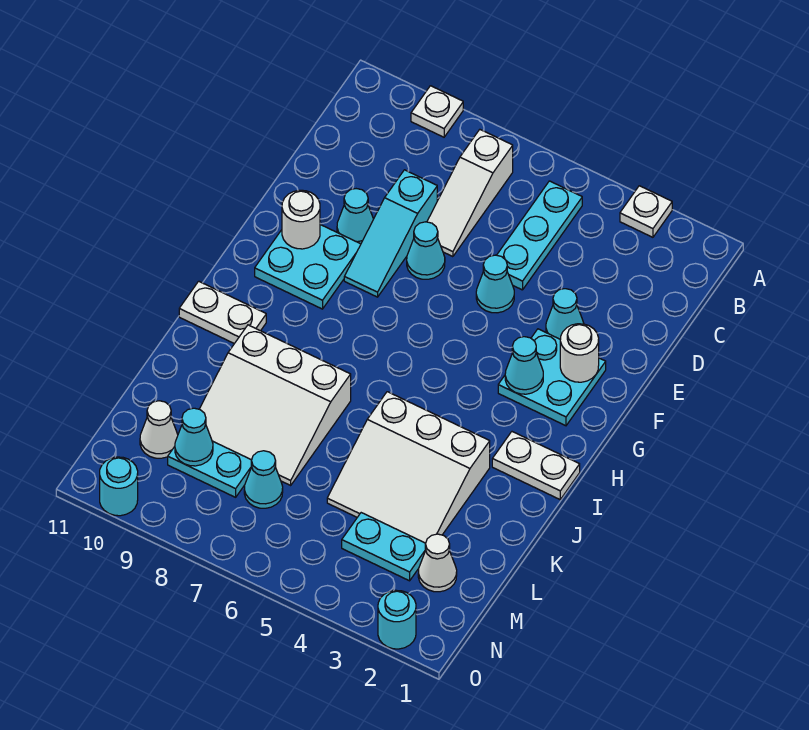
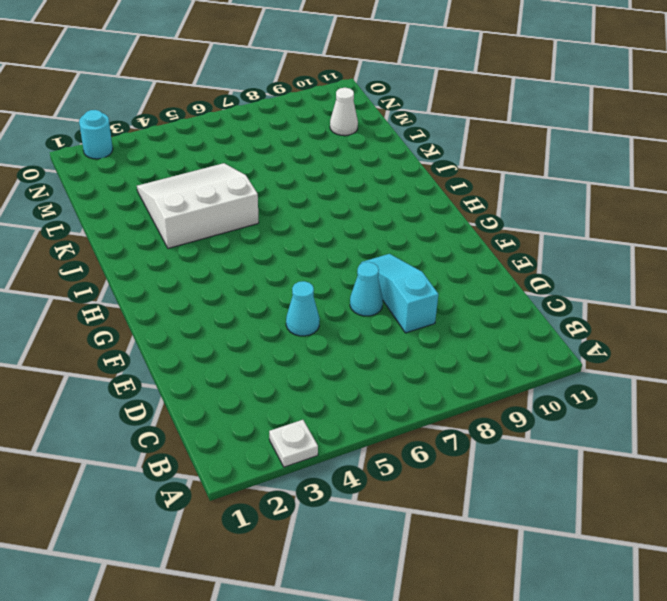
none -> white 1x1 plate [411,86,463,137]
none -> cyan 1x3 plate [497,181,582,290]
none -> white 1x3 slope [427,130,513,257]

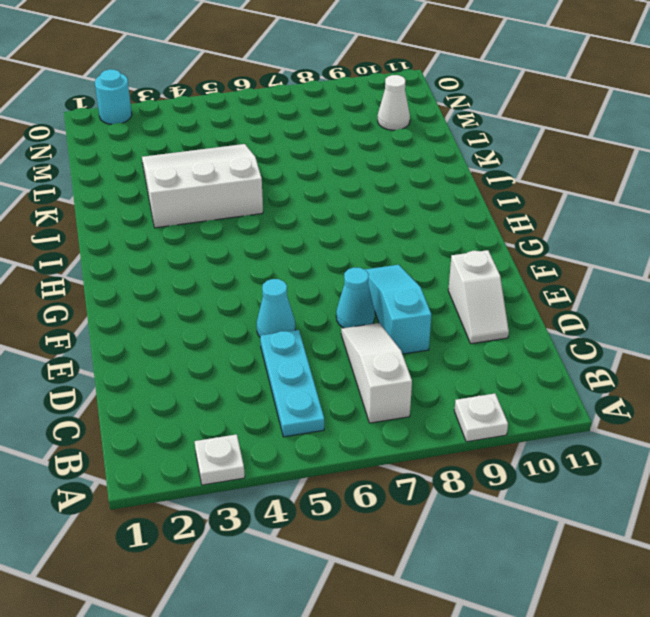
white 1x2 slope [448,250,509,344] -> none
none -> cyan 1x1 cone [546,289,584,339]
none -> cyan 1x1 cone [337,189,373,244]
none -> cyan 2x2 plate [498,329,606,426]

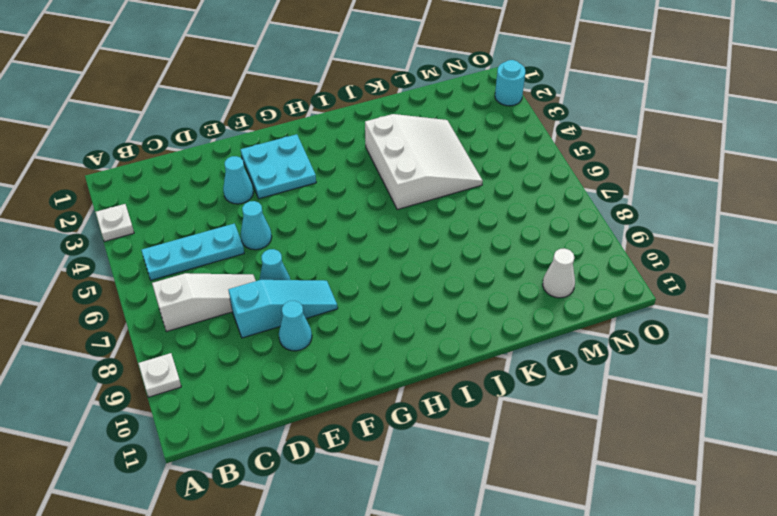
none -> cyan 2x2 plate [255,225,361,309]
none -> white 1x2 plate [492,432,580,499]
none -> white 1x2 plate [179,281,266,344]

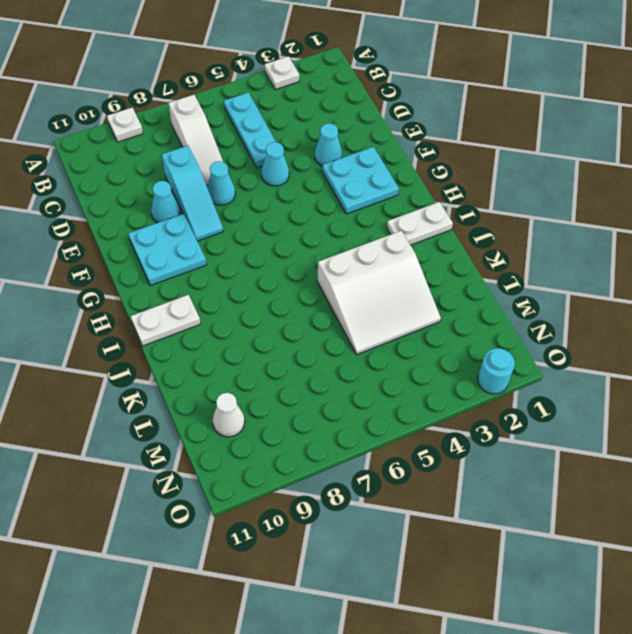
none -> white 3x3 slope [200,325,351,485]
none -> white 1x1 cone [418,534,457,592]
none -> cyan 1x2 plate [342,513,426,581]

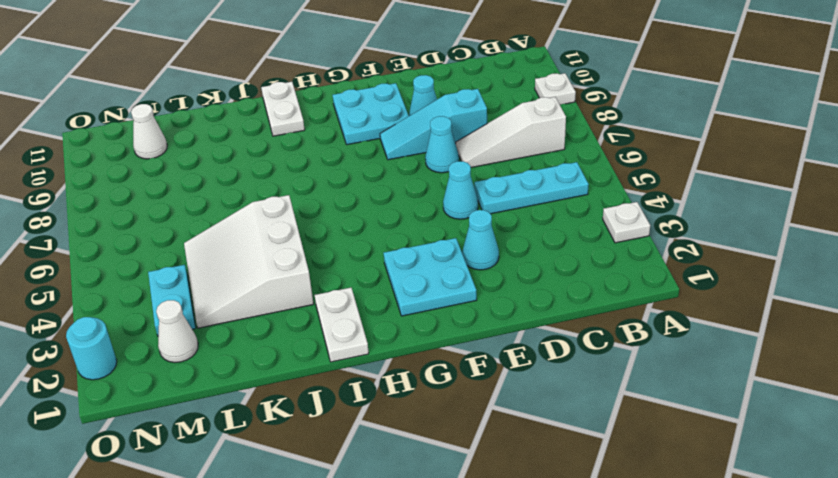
none -> white 3x3 slope [200,325,351,485]
none -> cyan 1x1 cone [244,451,283,508]
none -> cyan 1x2 plate [168,441,252,497]

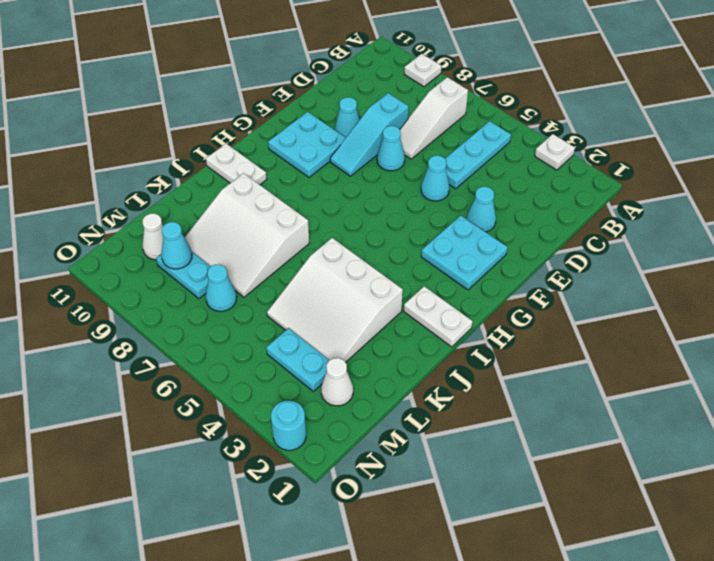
none -> cyan 1x1 round brick [100,457,138,516]
none -> white 1x1 round brick [560,324,599,382]
none -> white 1x1 round brick [282,190,320,249]

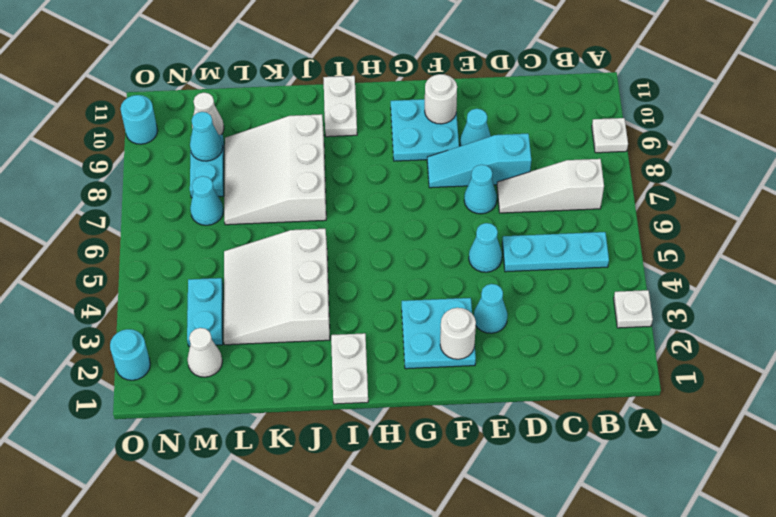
none -> cyan 1x1 cone [505,337,543,394]

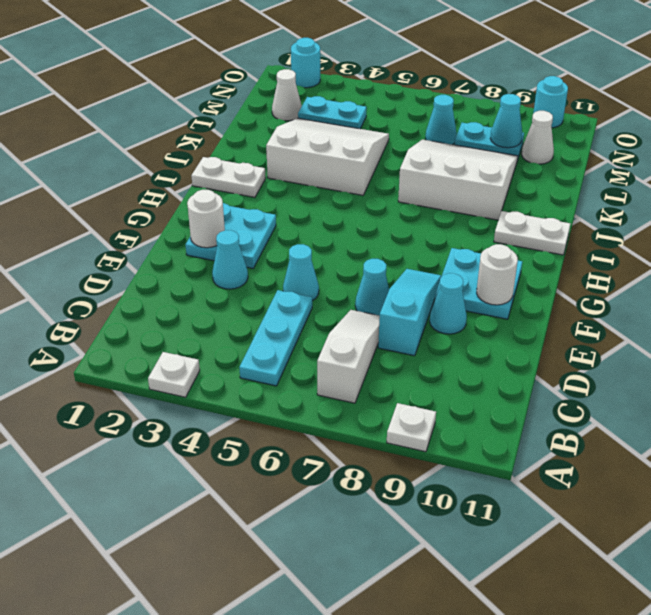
none -> cyan 1x1 cone [505,337,543,394]

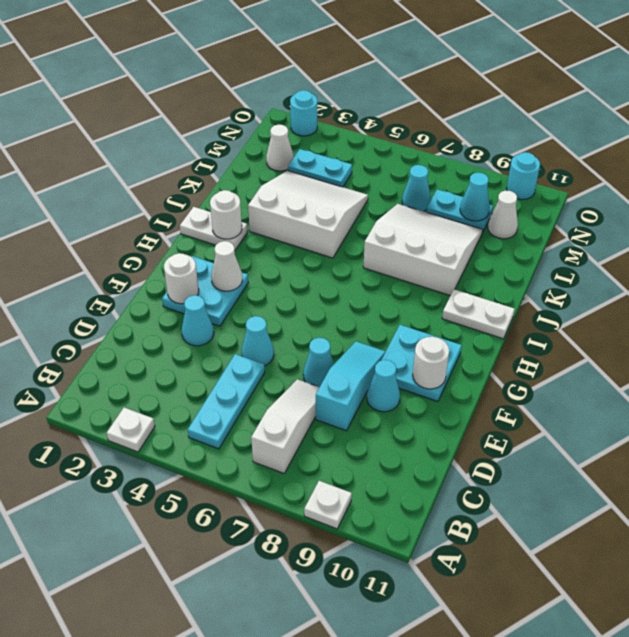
white 1x1 cone [211,241,242,291] -> cyan 1x1 cone [505,337,543,394]
white 1x1 round brick [210,190,242,239] -> none

